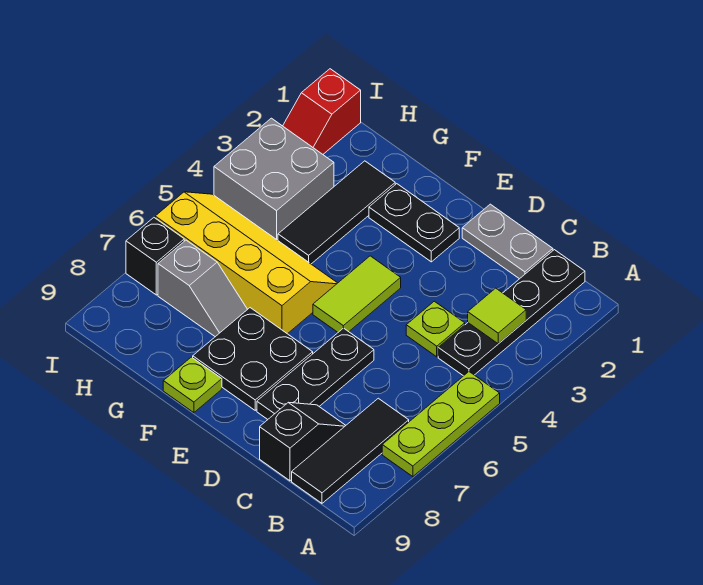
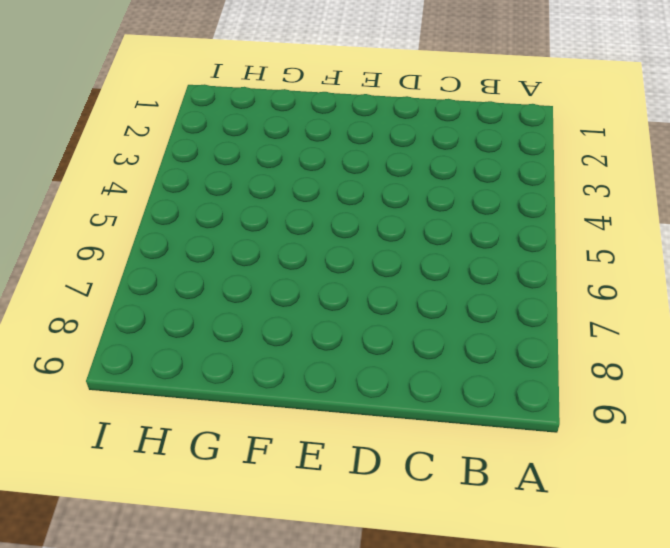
none -> lime 1x3 plate [382,372,500,477]
none -> black 1x4 plate [438,250,585,376]
none -> black 1x3 tile [292,398,409,503]

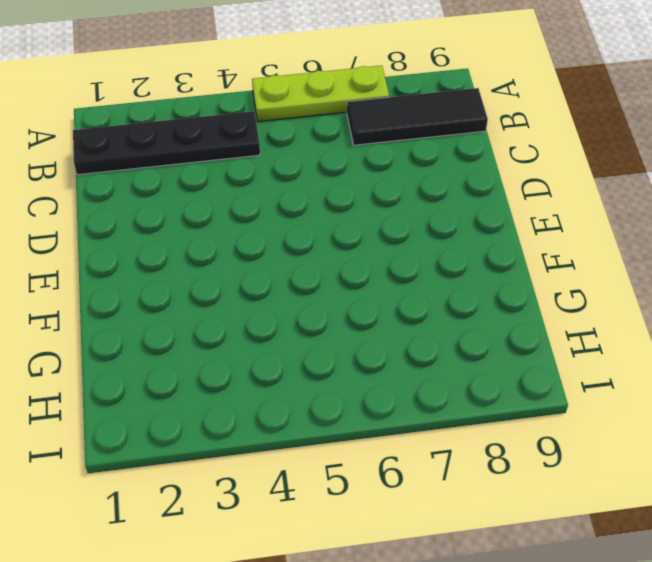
none -> grey 1x2 plate [462,204,553,279]
none -> lime 1x1 plate [406,301,465,357]
none -> black 1x2 slope [260,403,346,481]

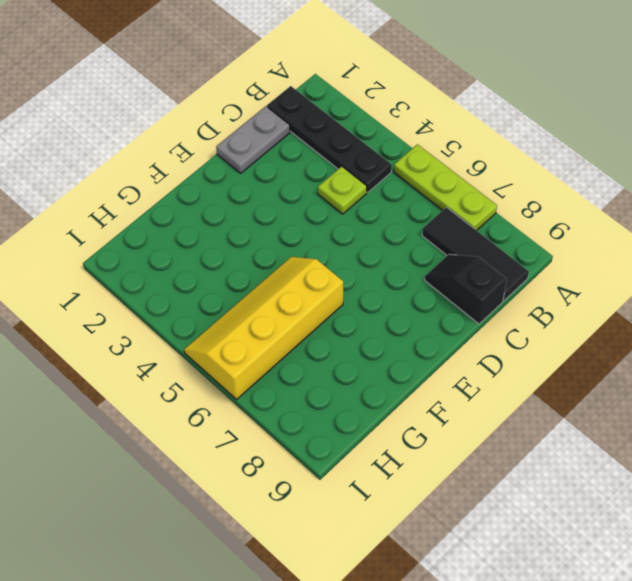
none -> black 1x3 plate [257,328,374,419]
none -> black 1x2 plate [369,184,459,262]
none -> lime 1x2 tile [313,256,401,332]

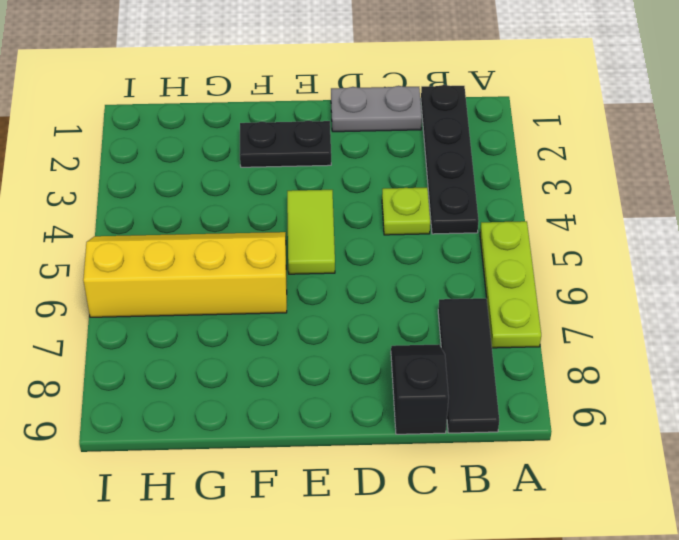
none -> black 1x3 plate [257,328,374,419]
none -> black 2x2 plate [193,308,313,410]
none -> lime 1x1 plate [163,357,222,413]

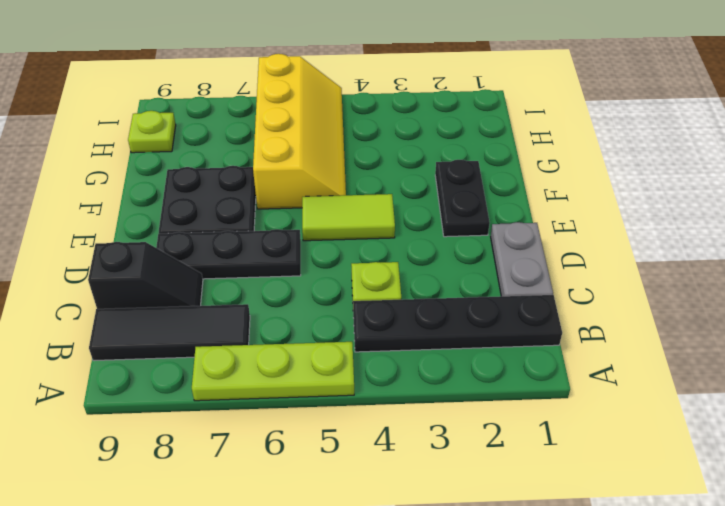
lime 1x1 plate [128,111,176,153] -> lime 1x1 plate moved to [163,357,222,413]
none -> black 1x3 tile [278,161,395,264]
none -> grey 1x2 slope [158,240,248,337]
none -> grey 2x2 brick [214,118,334,240]

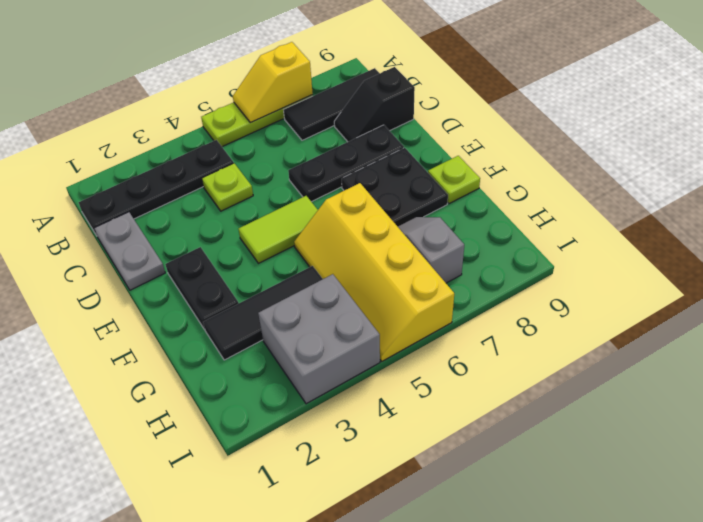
yellow 1x2 slope [233,42,313,123] -> none
none -> red 1x2 slope [283,69,361,154]
none -> black 1x1 brick [126,218,184,295]
none -> lime 1x1 tile [468,288,526,344]

